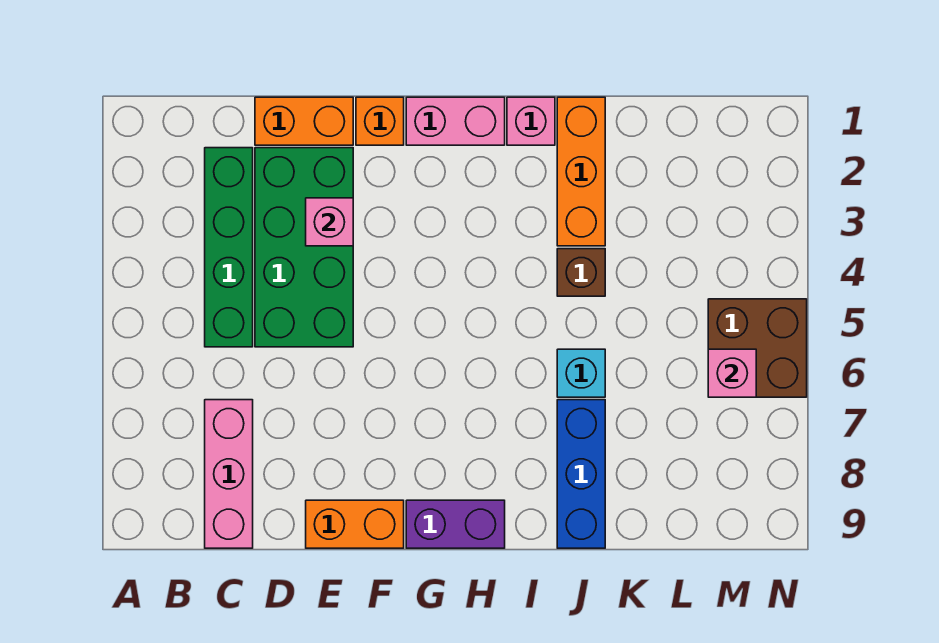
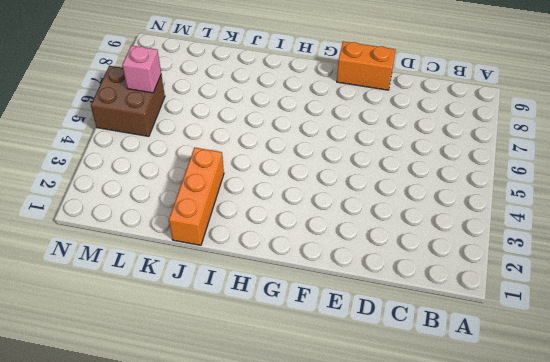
none -> green 1x4 brick [205,148,253,347]
none -> pink 1x3 brick [205,400,253,548]
none -> orange 1x2 brick [255,97,353,145]

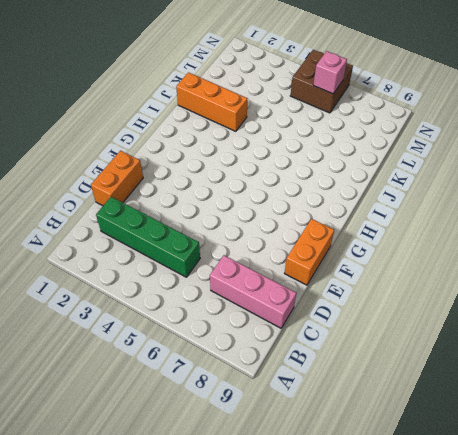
none -> green 2x4 brick [255,148,353,347]
none -> orange 1x1 brick [356,97,404,145]
none -> pink 1x2 brick [406,97,505,145]

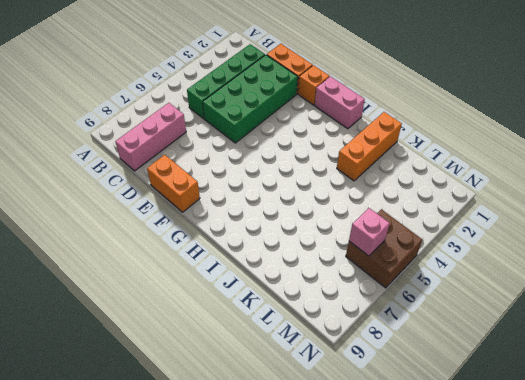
none -> purple 1x2 brick [406,500,505,548]
none -> pink 1x1 brick [507,97,555,145]
none -> brown 1x1 brick [557,249,605,296]

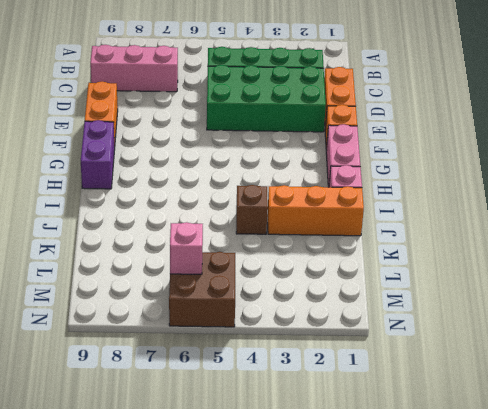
none -> cyan 1x1 brick [557,349,605,397]
none -> blue 1x3 brick [557,400,605,548]
none -> pink 1x1 brick [306,198,353,246]

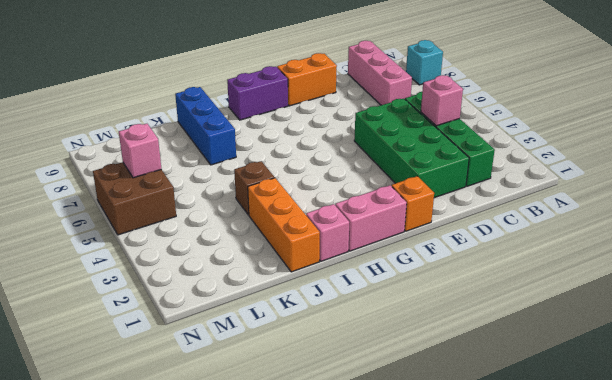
cyan 1x1 brick [406,40,443,85] -> cyan 1x1 brick moved to [557,349,605,397]
pink 1x1 brick [421,75,463,126] -> pink 1x1 brick moved to [306,198,353,246]
none -> orange 1x2 brick [255,97,353,145]

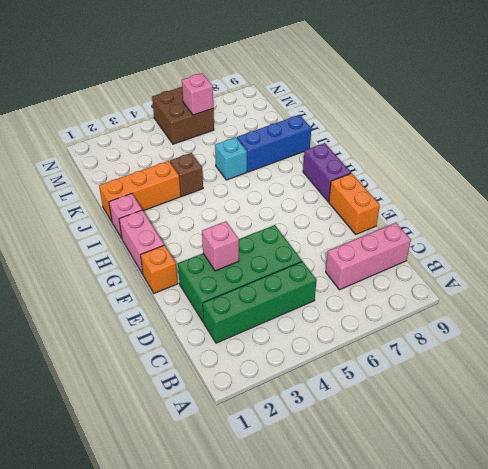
none -> orange 1x2 brick [255,97,353,145]

